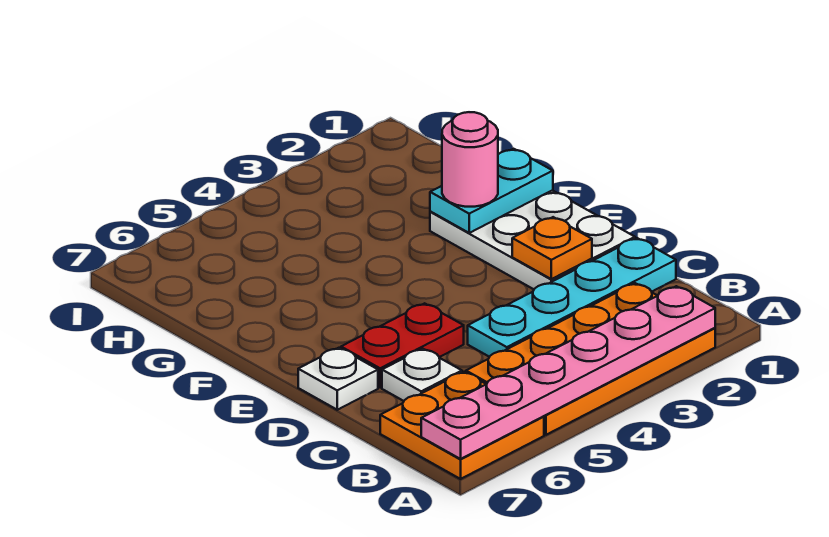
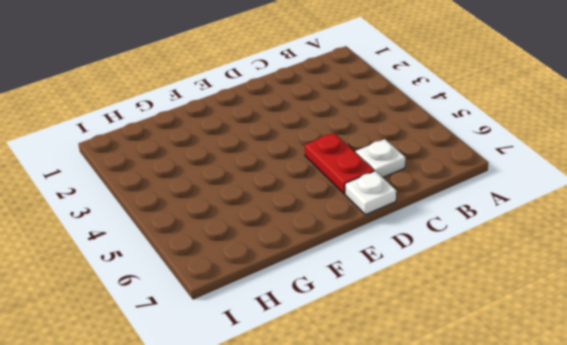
none -> orange 2x4 plate [466,283,715,435]
none -> orange 2x2 plate [380,372,544,479]

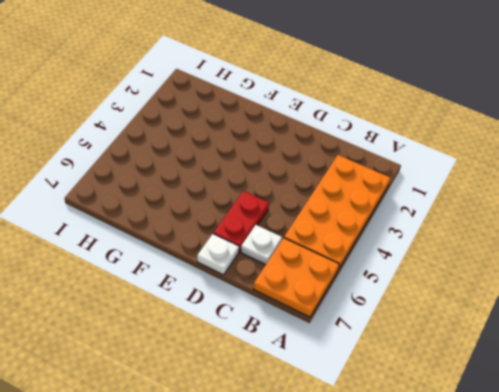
none -> cyan 1x4 plate [468,238,676,357]
none -> white 2x3 plate [430,190,635,289]

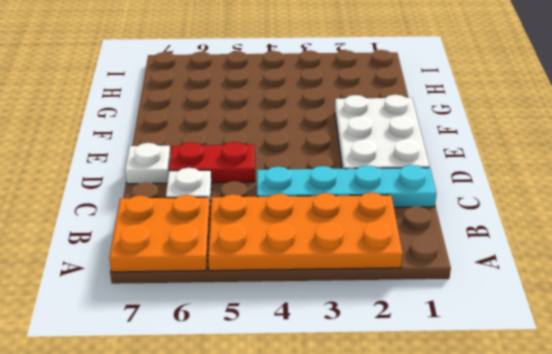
none -> pink 1x6 plate [421,286,715,459]
none -> orange 1x1 plate [512,217,592,279]

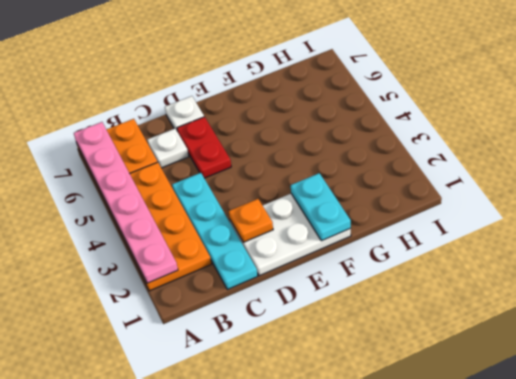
none -> pink 1x1 round brick [442,112,498,207]

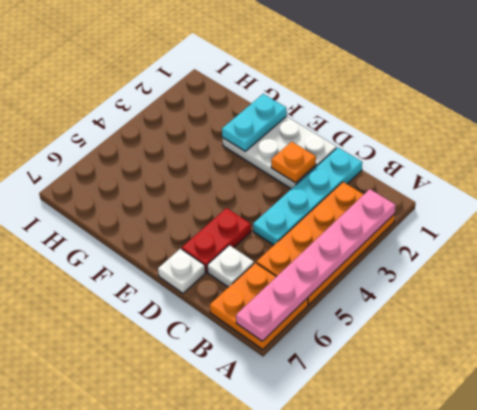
none -> pink 1x1 round brick [442,112,498,207]

